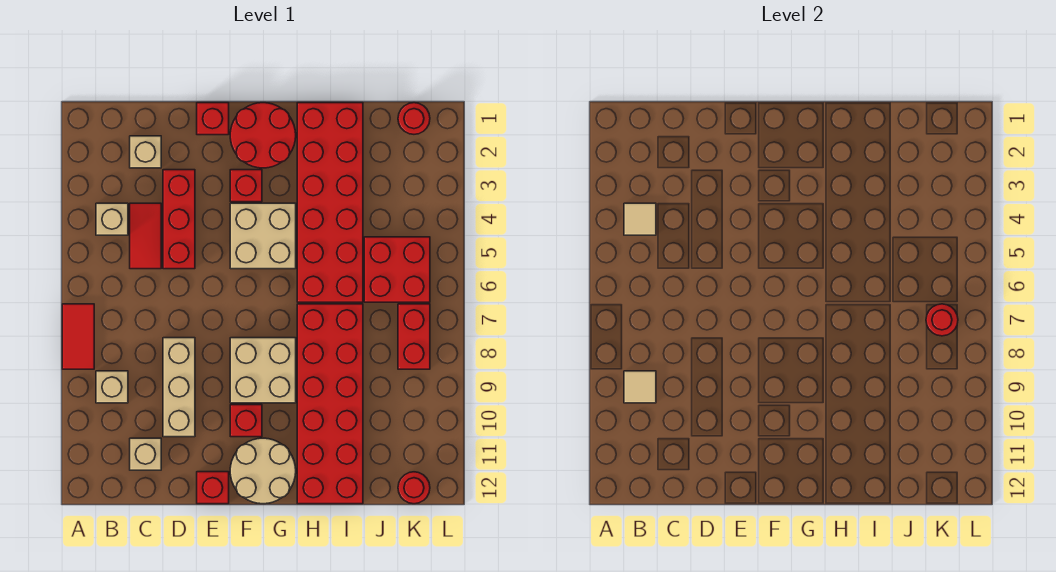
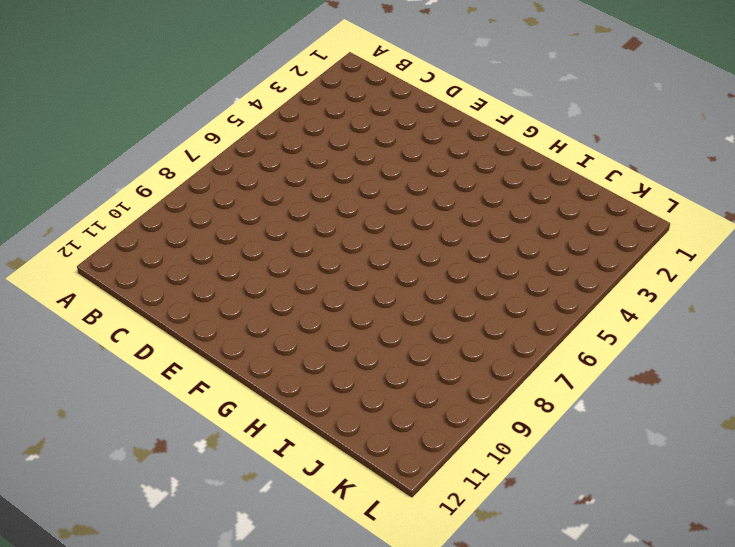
none -> red 1x2 tile [62,304,94,369]
none -> tan 1x1 brick [96,203,128,235]
none -> tan 1x1 brick [96,371,128,403]

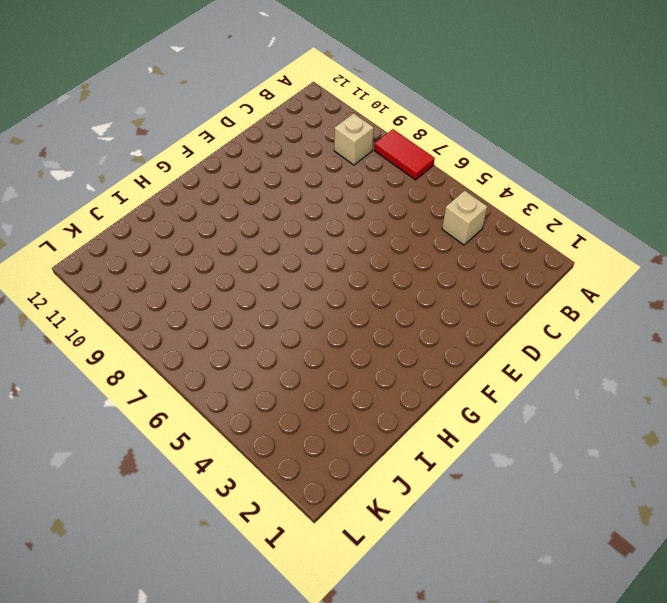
none -> tan 1x1 brick [130,136,161,168]
none -> red 1x2 tile [130,203,161,269]
none -> tan 1x1 brick [130,438,161,470]

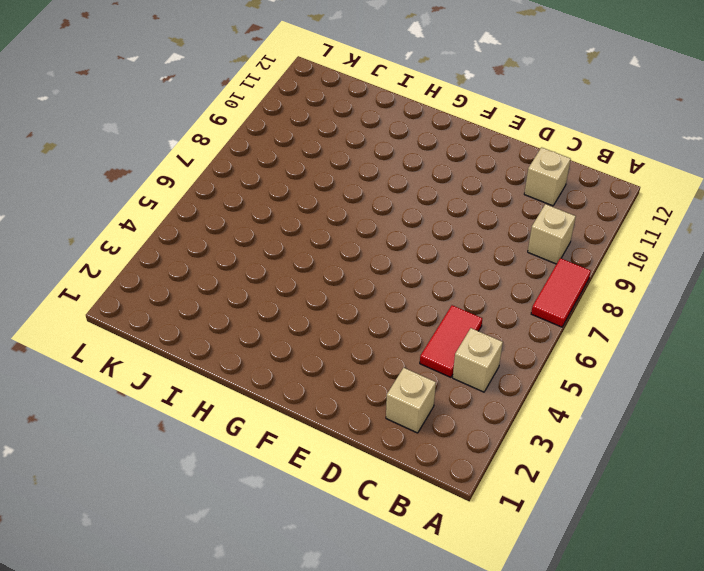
none -> red 1x3 brick [163,170,195,269]
none -> tan 1x3 brick [163,338,195,437]
none -> red 1x1 brick [197,103,229,135]

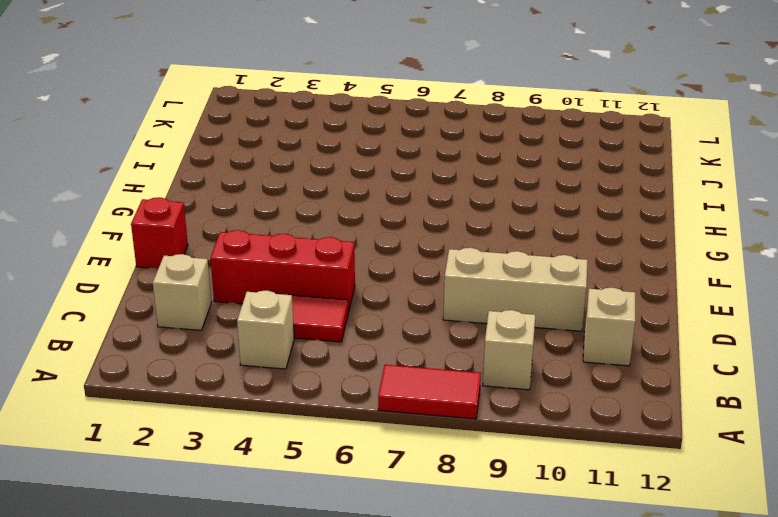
none -> red 1x1 brick [197,472,229,504]
none -> red 2x2 round brick [230,103,296,168]
none -> red 1x1 brick [230,170,262,202]

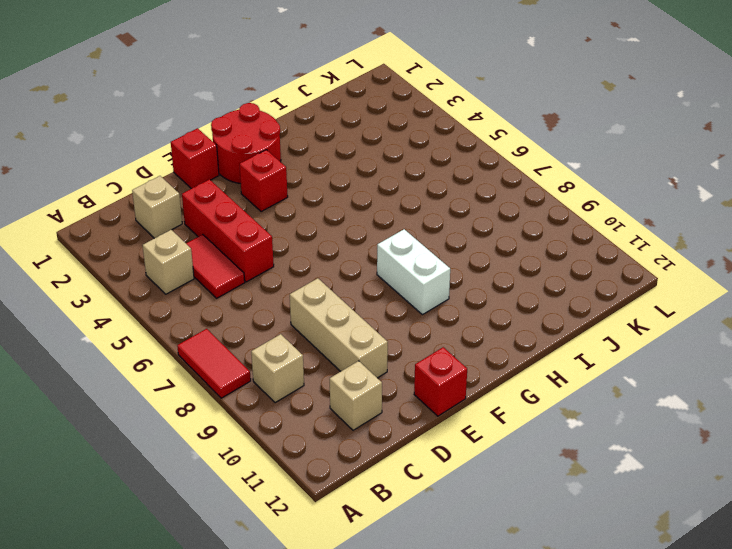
white 1x2 brick [377,229,450,315] -> tan 2x2 brick [230,338,296,403]
none -> tan 2x2 brick [230,203,296,269]
none -> red 1x1 brick [230,405,262,437]
none -> tan 2x2 round brick [230,438,296,504]

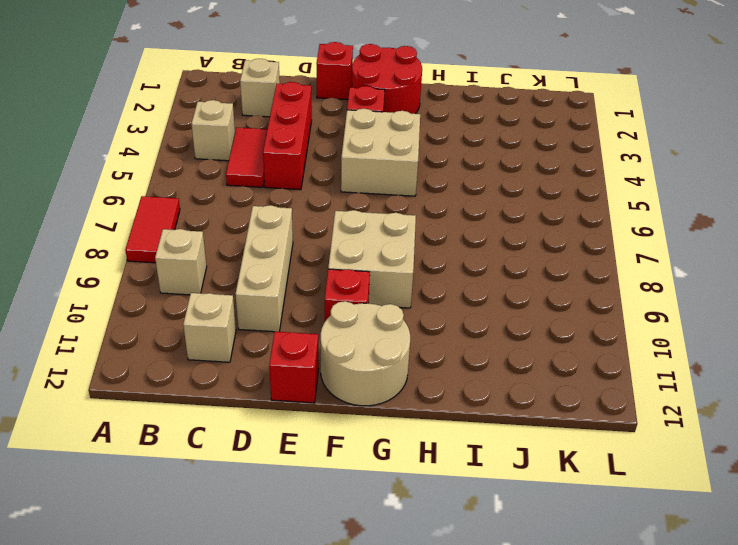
none -> red 2x6 brick [297,103,363,302]
none -> red 2x6 brick [297,304,363,504]
none -> red 2x2 brick [364,237,430,302]

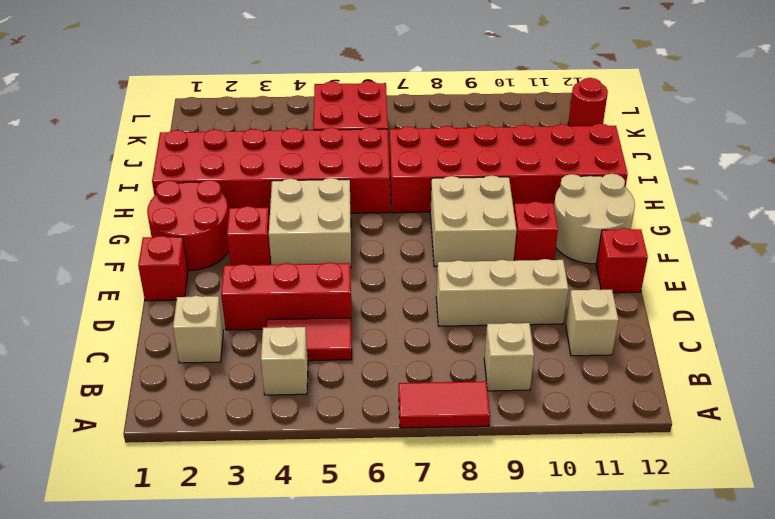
none -> red 1x1 round brick [398,103,430,134]
none -> red 1x2 brick [398,304,430,369]
none -> tan 1x1 tile [624,203,656,235]

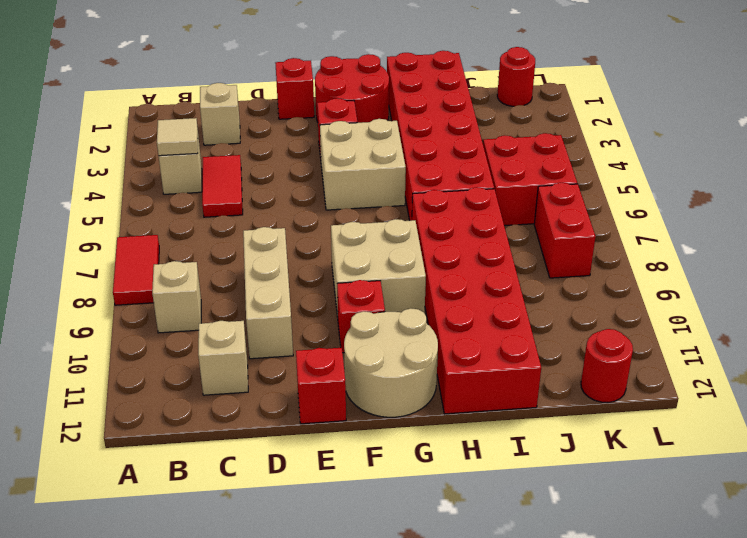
none -> red 1x3 brick [163,170,195,269]
none -> tan 1x1 tile [624,371,656,403]
none -> red 1x1 round brick [926,304,958,336]

